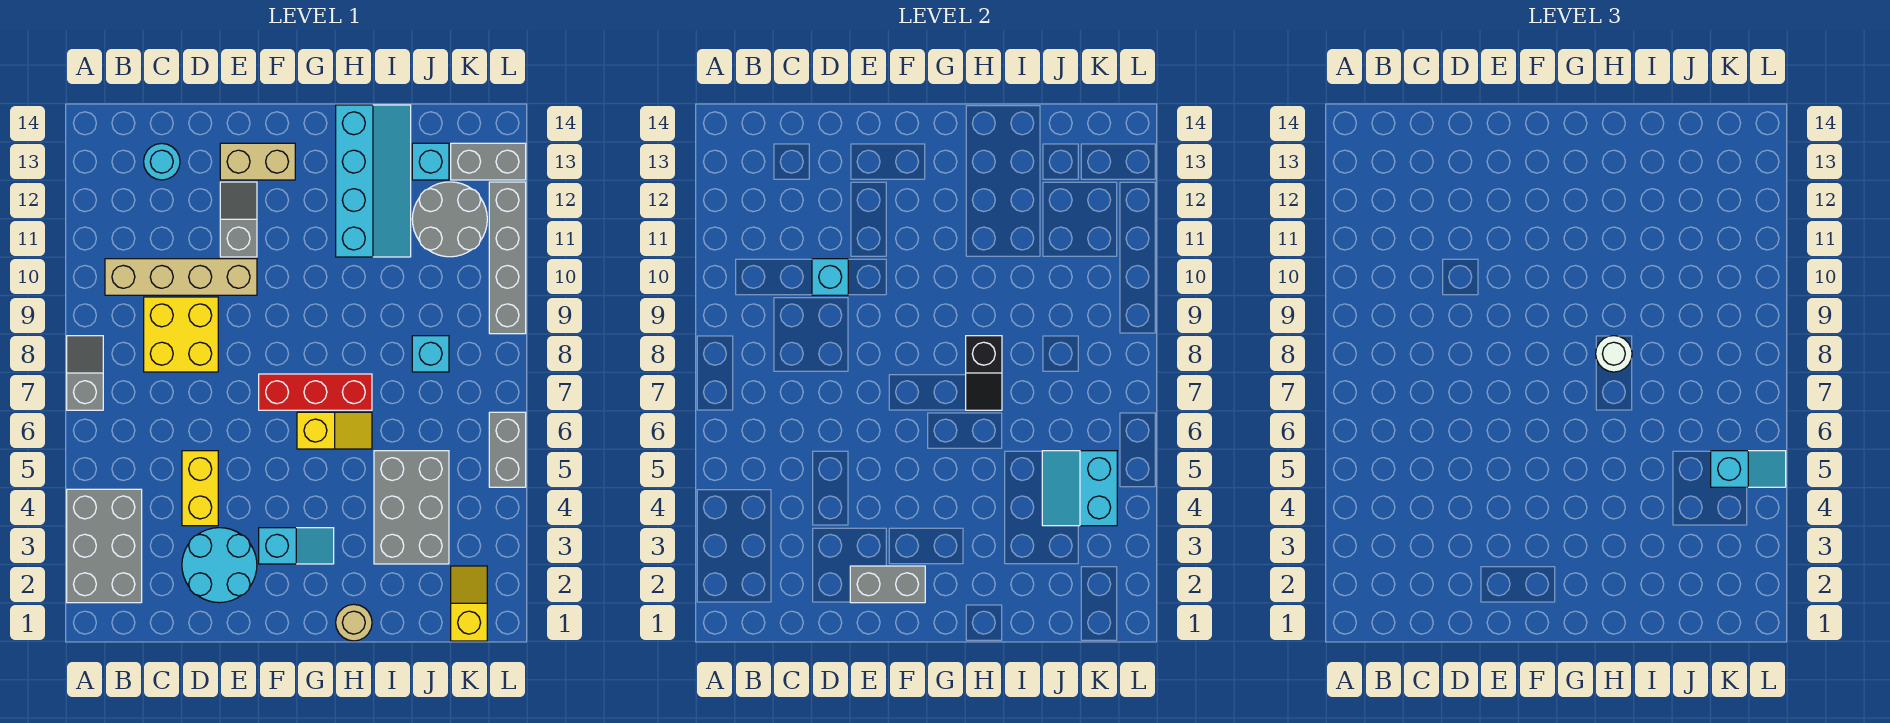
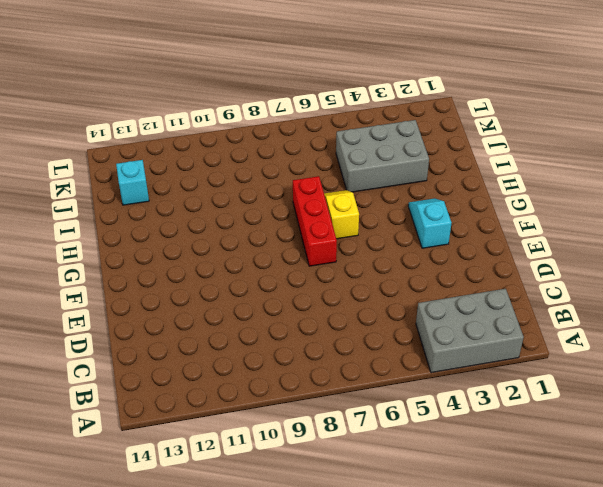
none -> grey 1x2 slope [67,336,103,410]
none -> tan 1x4 brick [105,259,257,295]
none -> yellow 2x2 brick [144,297,218,372]

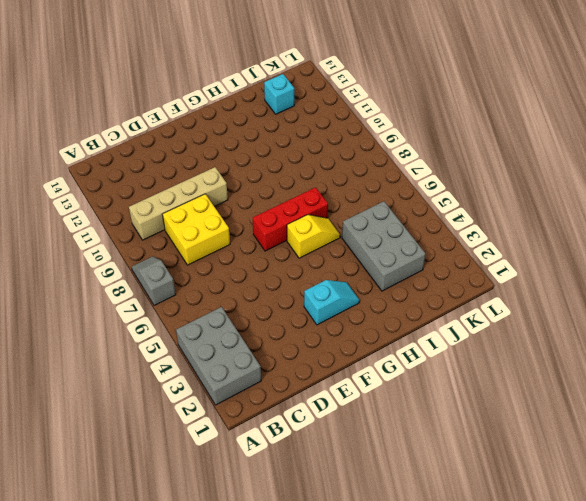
none -> cyan 1x1 round brick [144,143,180,180]
none -> cyan 2x2 round brick [182,528,257,603]
none -> yellow 1x2 brick [182,451,218,526]

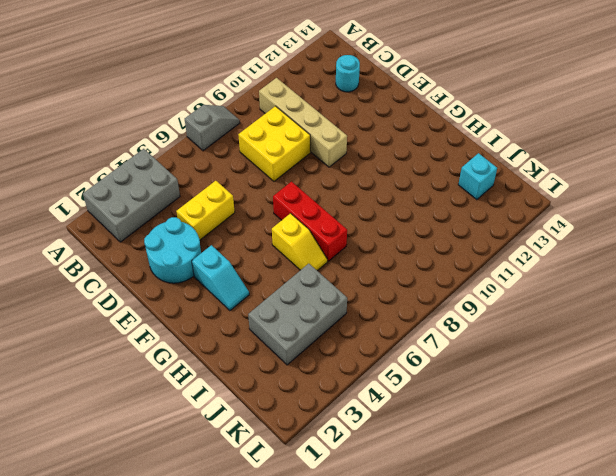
none -> grey 1x2 slope [220,182,257,257]
none -> tan 1x2 brick [220,143,295,180]
none -> tan 1x1 round brick [336,604,372,641]

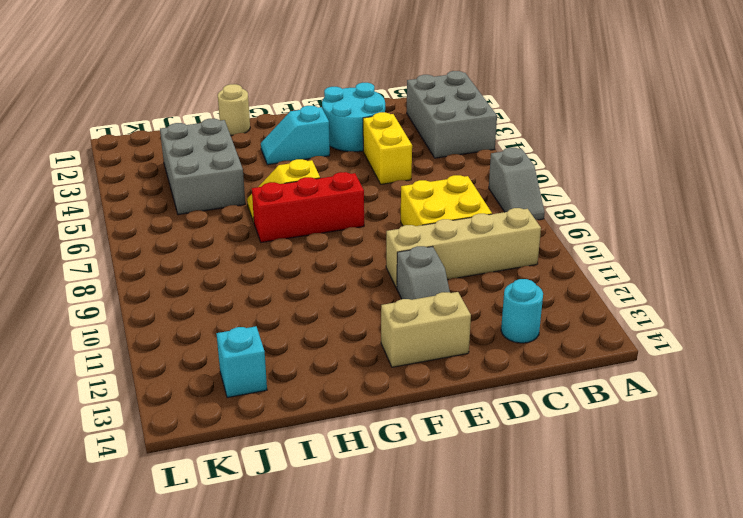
none -> cyan 2x4 slope [336,105,411,257]
none -> cyan 1x1 brick [412,336,449,372]
none -> grey 2x2 round brick [412,182,487,257]

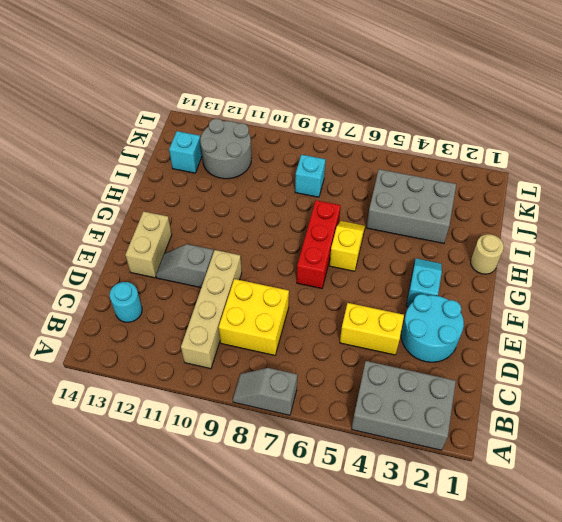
none -> cyan 2x4 slope [336,105,411,257]
none -> yellow 1x2 slope [451,566,487,641]
none -> grey 1x2 brick [451,143,526,180]

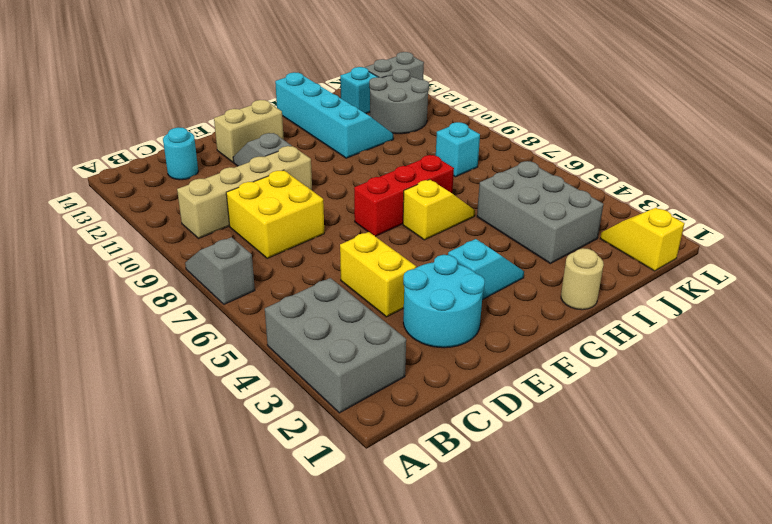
none -> grey 1x2 brick [489,412,526,487]
none -> grey 1x4 brick [489,182,526,334]
none -> cyan 1x1 brick [812,259,848,295]

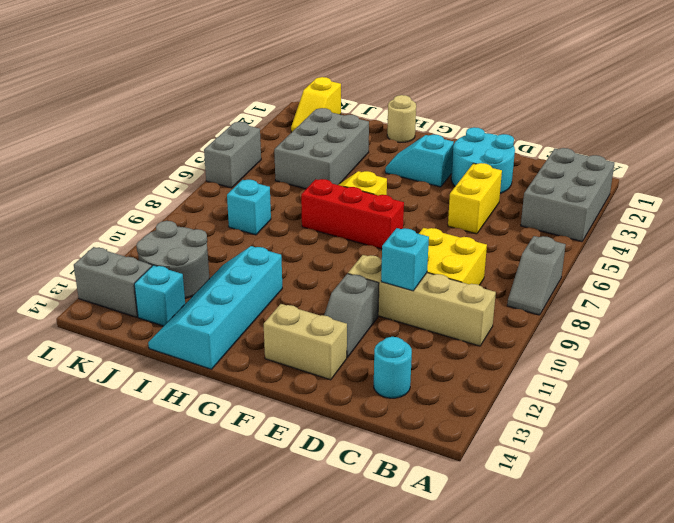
none -> grey 1x4 brick [489,182,526,334]
none -> grey 1x2 brick [850,566,925,603]
none -> black 1x2 slope [966,336,1002,410]

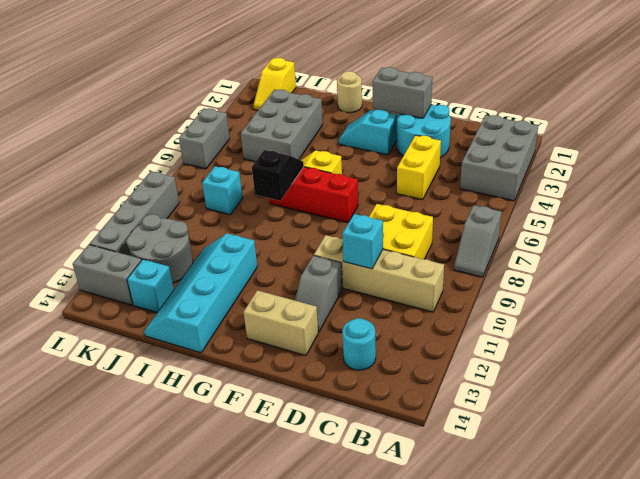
none -> cyan 2x2 slope [1042,451,1117,526]
none -> white 1x1 round brick [1596,336,1632,372]
none -> cyan 1x2 slope [1711,451,1786,487]

